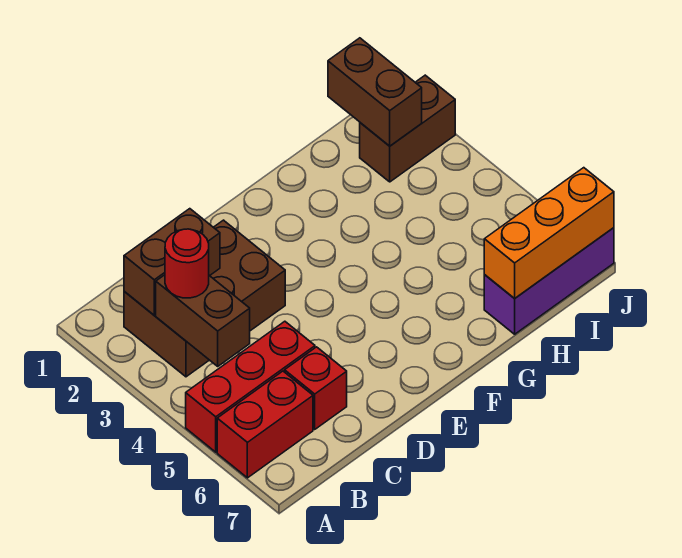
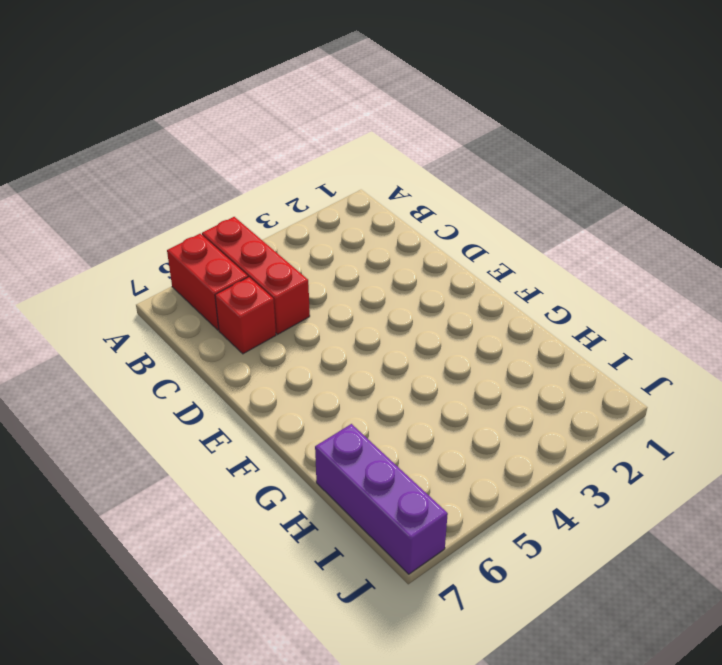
none -> brown 2x3 brick [124,220,285,377]
none -> brown 1x2 brick [360,75,455,182]

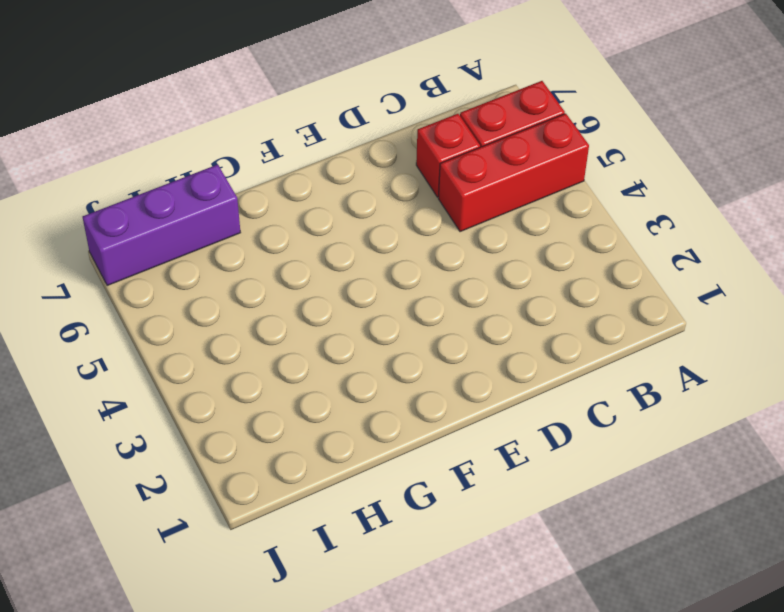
none -> brown 2x3 brick [124,220,285,377]
none -> brown 1x2 brick [360,75,455,182]

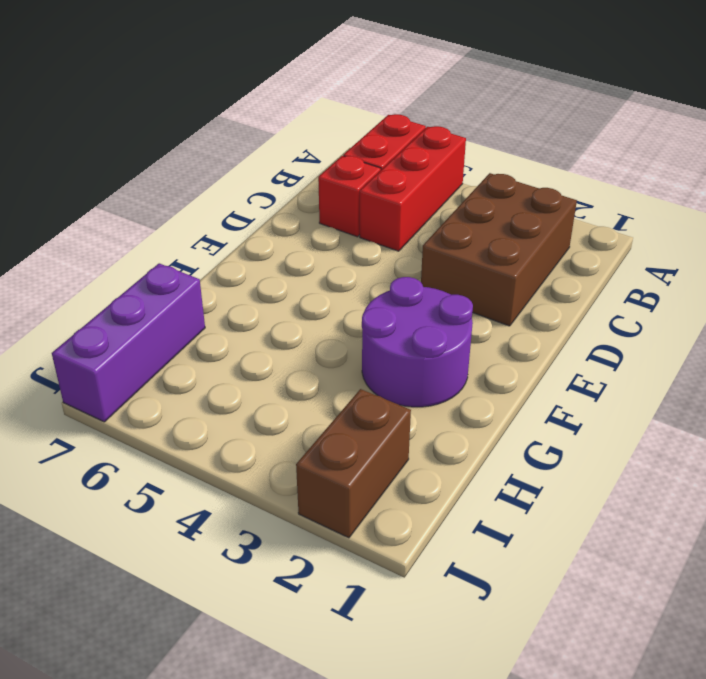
purple 2x2 round brick [362,277,473,407] -> none
none -> brown 1x2 brick [124,209,220,315]
none -> brown 1x2 brick [156,275,250,366]

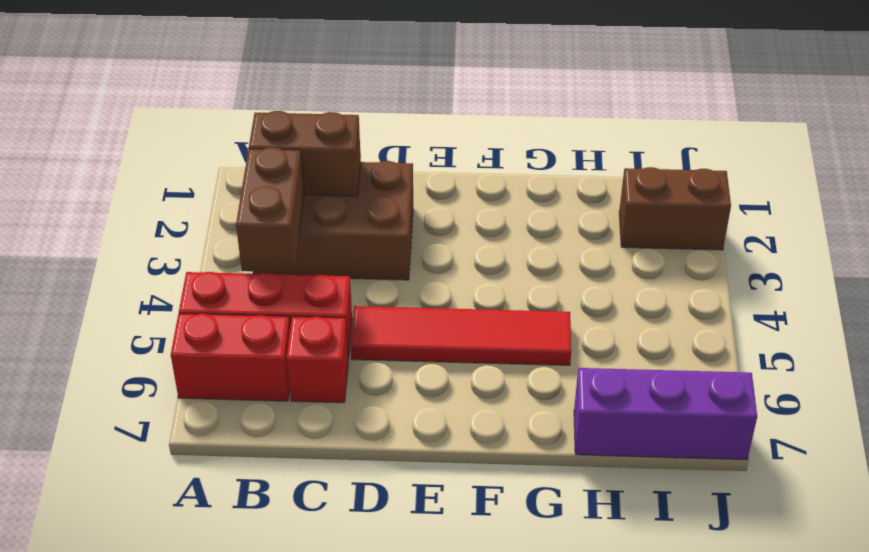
red 1x4 tile [351,306,571,365] -> none
none -> orange 1x3 brick [484,168,614,299]
none -> brown 1x2 brick [328,38,422,146]

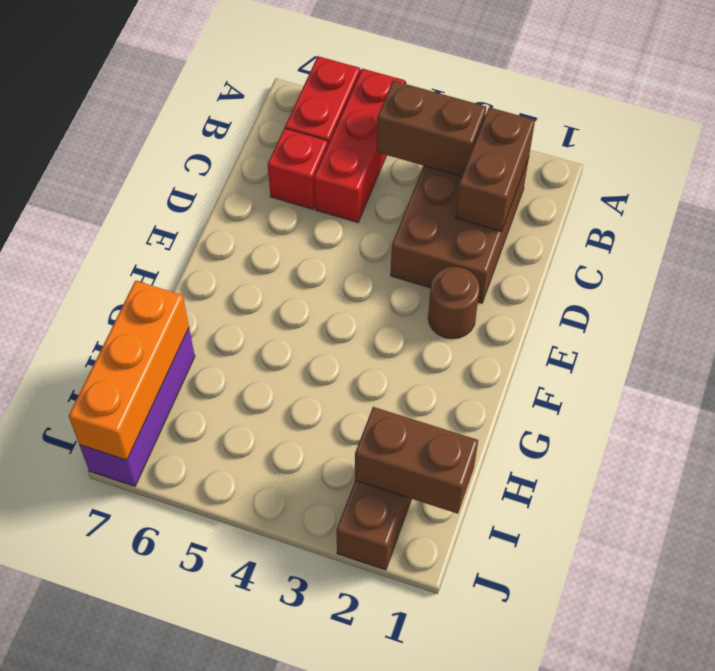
brown 1x1 round brick [428,267,480,339] -> none
none -> red 1x1 round brick [165,229,209,298]

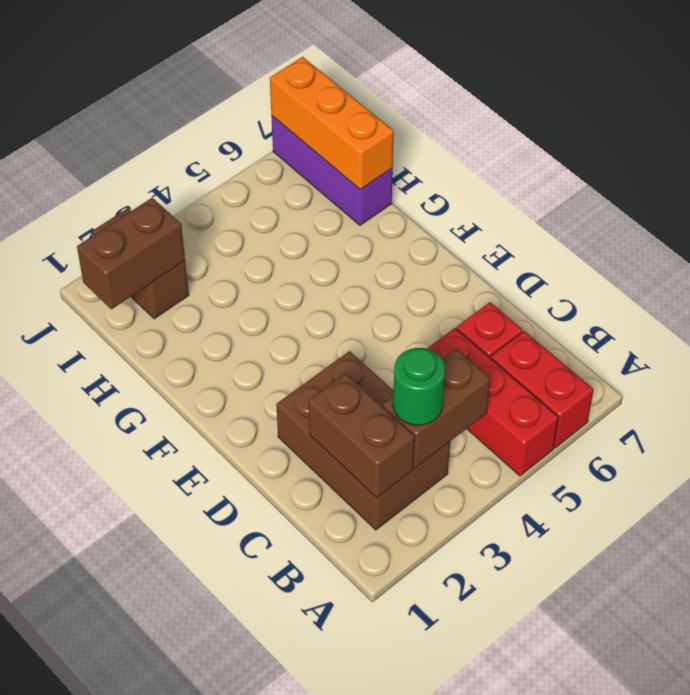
green 1x1 round brick [393,348,445,425] -> red 1x1 round brick [165,229,209,298]

